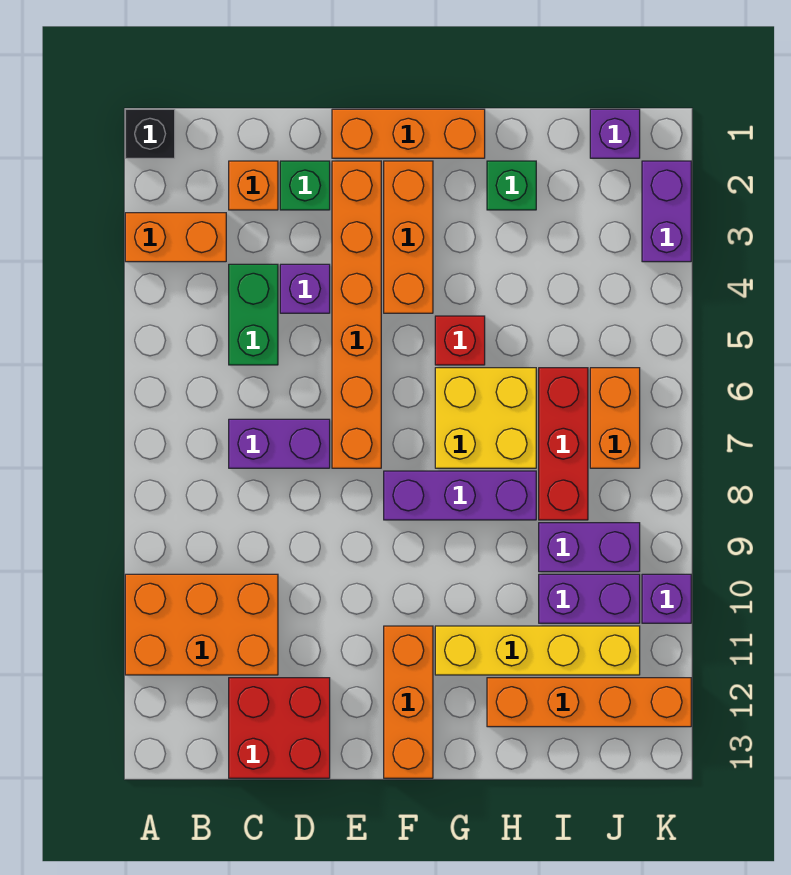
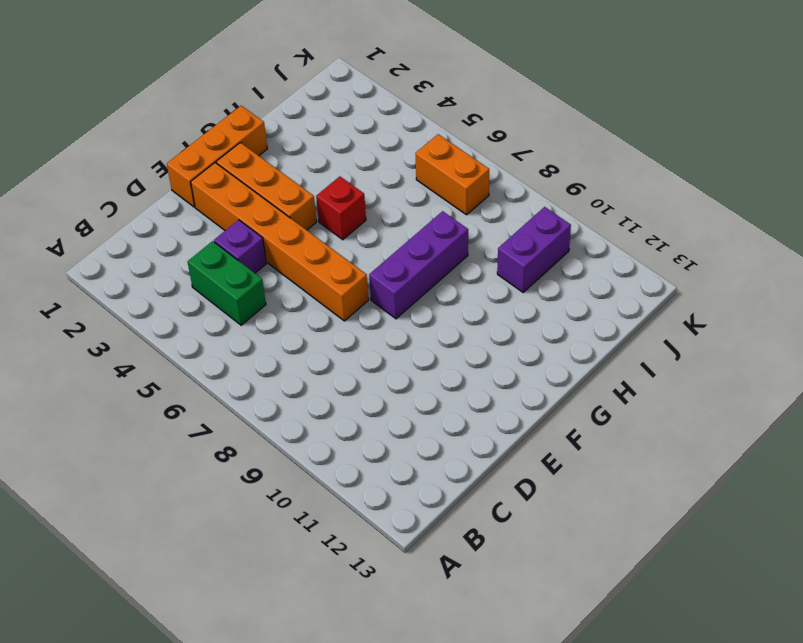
none -> black 1x1 brick [125,109,175,158]
none -> orange 1x2 brick [125,213,226,262]
none -> orange 2x3 brick [125,574,278,675]

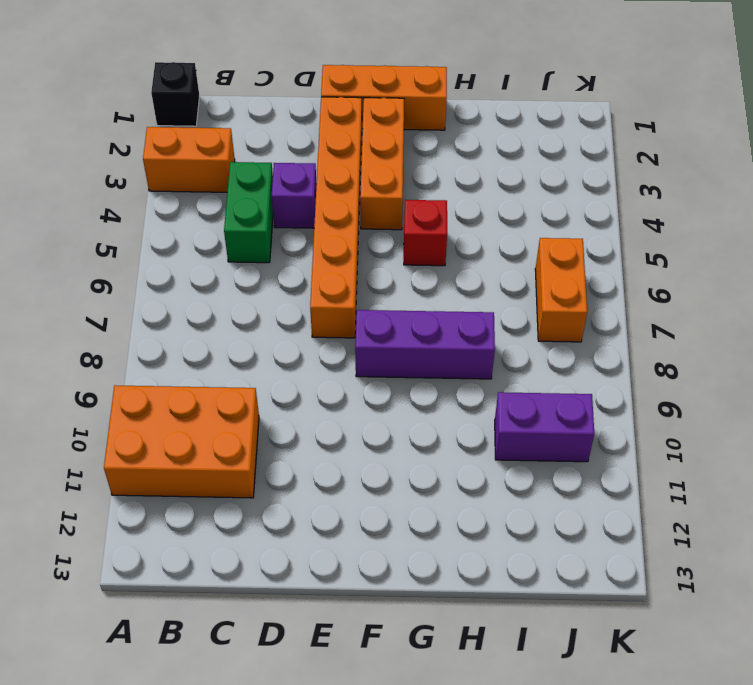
none -> orange 1x1 brick [229,161,278,210]
none -> purple 1x2 brick [229,419,330,468]
none -> red 2x2 brick [229,678,330,778]

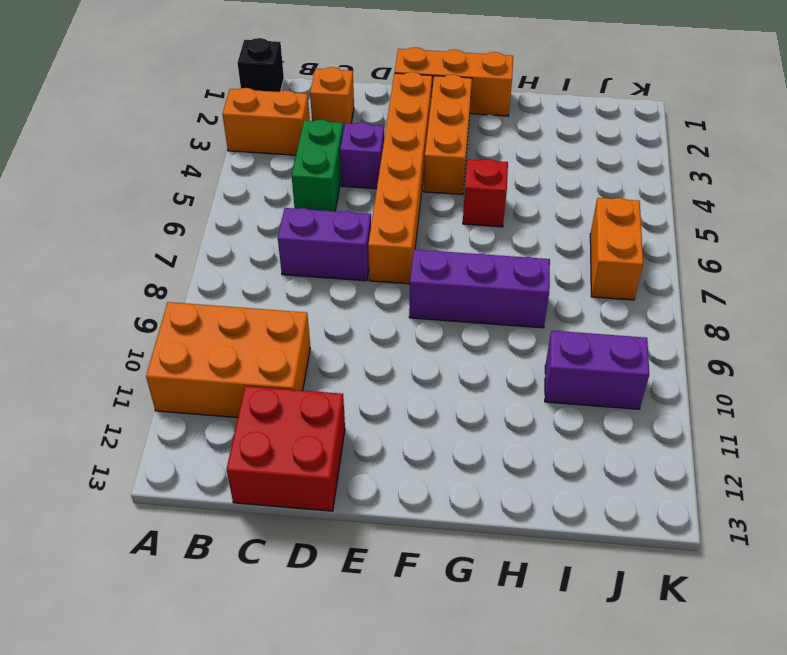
none -> green 1x1 brick [280,161,330,210]
none -> orange 1x3 brick [384,626,433,778]
none -> yellow 2x2 brick [435,368,536,468]

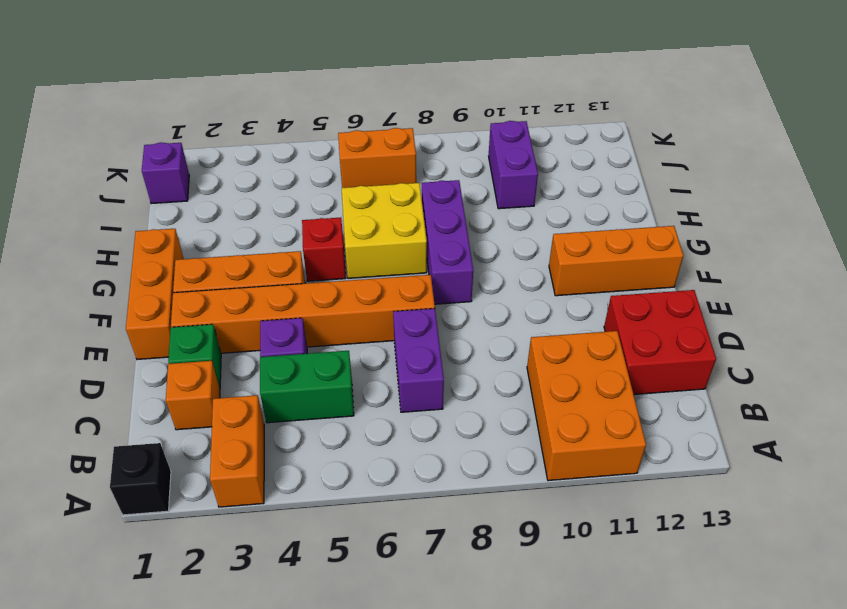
none -> yellow 1x4 brick [435,626,640,675]
none -> green 1x1 brick [487,161,536,210]
none -> orange 1x4 brick [487,678,691,727]

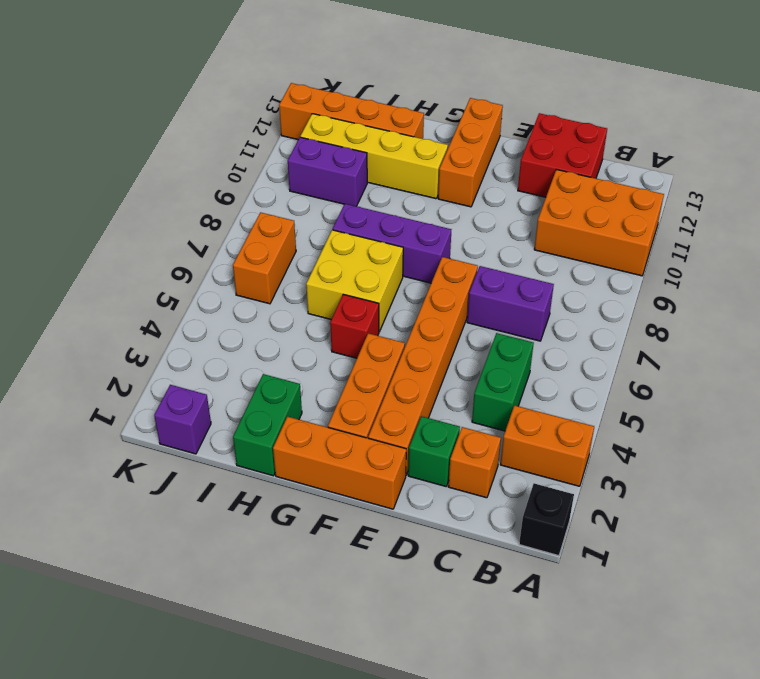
green 1x2 brick [233,374,302,476] -> green 1x1 brick [487,161,536,210]
none -> purple 1x1 brick [280,264,330,313]
none -> red 1x3 brick [539,368,588,520]
none -> purple 1x2 brick [539,523,640,572]

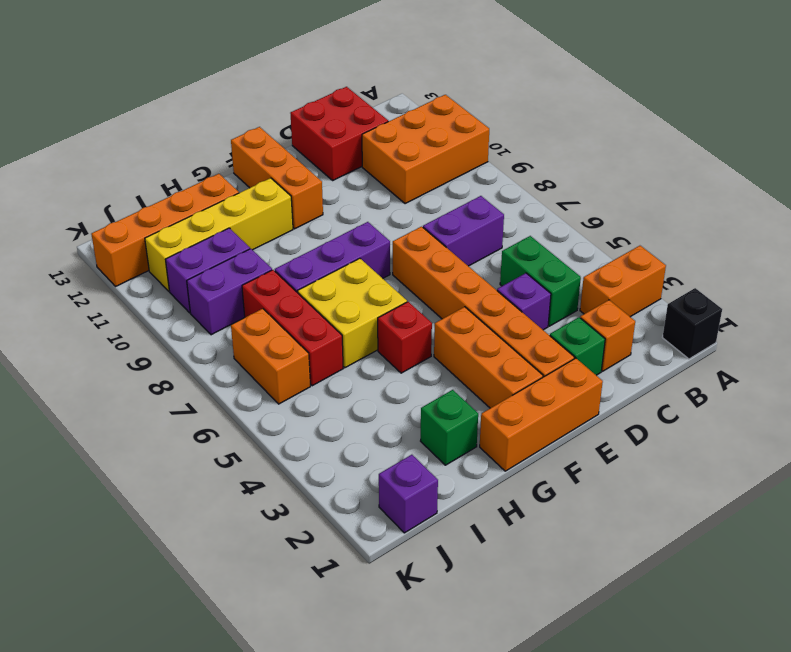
none -> purple 1x2 brick [642,161,691,262]
none -> purple 1x1 brick [642,574,691,623]

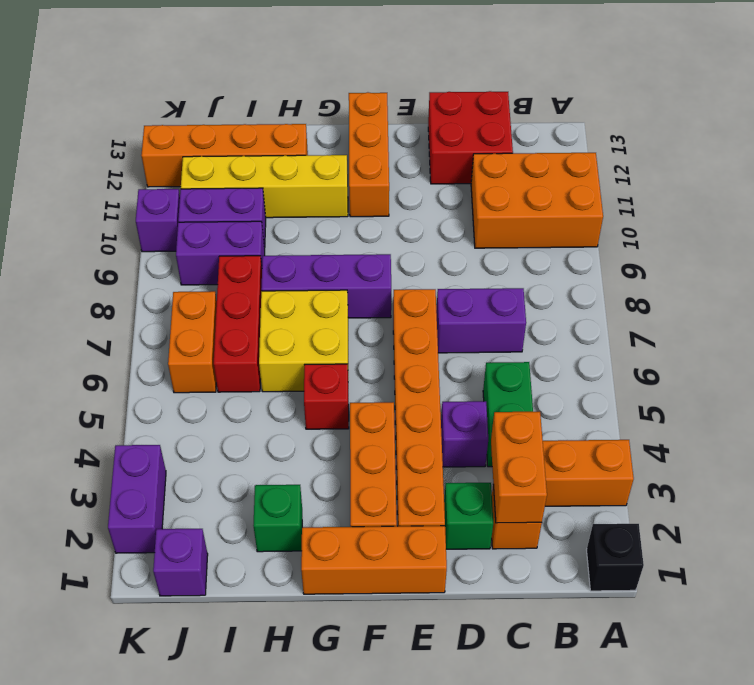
orange 1x2 brick [491,412,547,523] -> none

